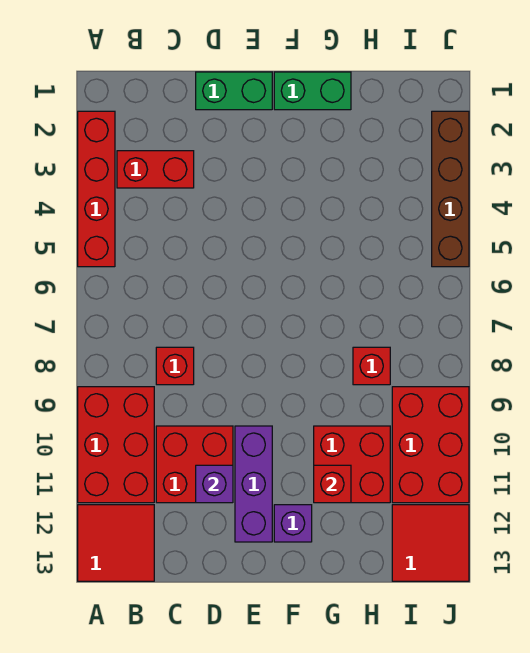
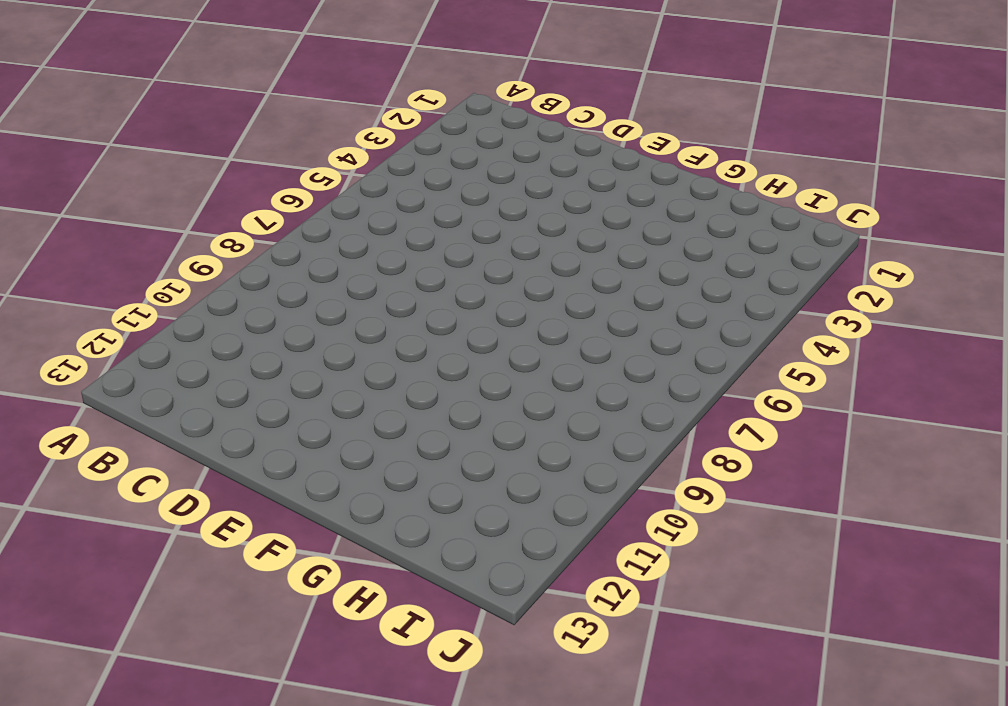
none -> red 1x4 brick [78,111,115,267]
none -> red 2x3 brick [78,387,154,503]
none -> red 2x2 tile [78,505,154,581]

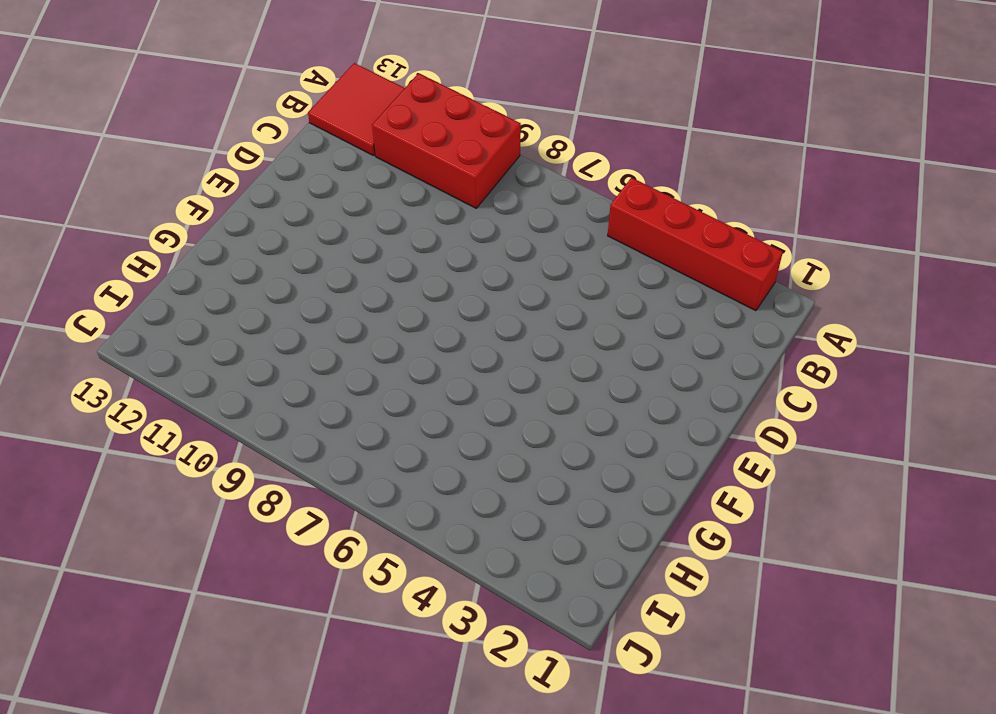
none -> red 1x2 brick [117,151,194,188]
none -> red 1x1 brick [156,347,194,385]
none -> red 2x2 brick [156,426,233,503]

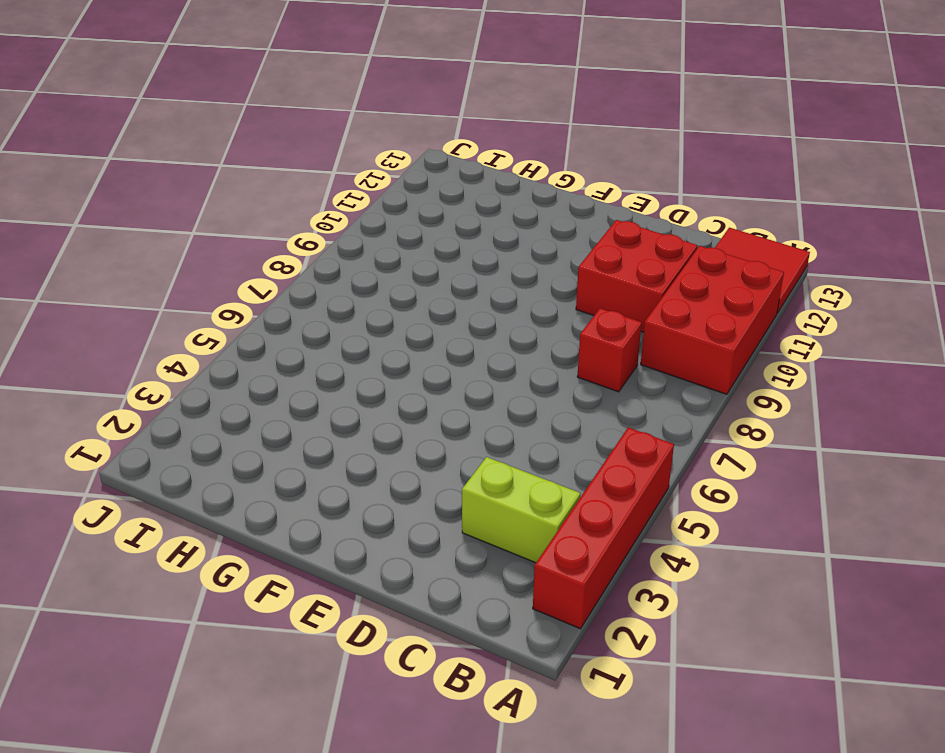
lime 1x2 brick [462,457,580,563] -> red 1x2 brick [117,151,194,188]
none -> green 1x2 brick [196,72,272,110]
none -> purple 1x3 brick [235,426,272,542]
none -> green 1x2 brick [274,72,351,110]

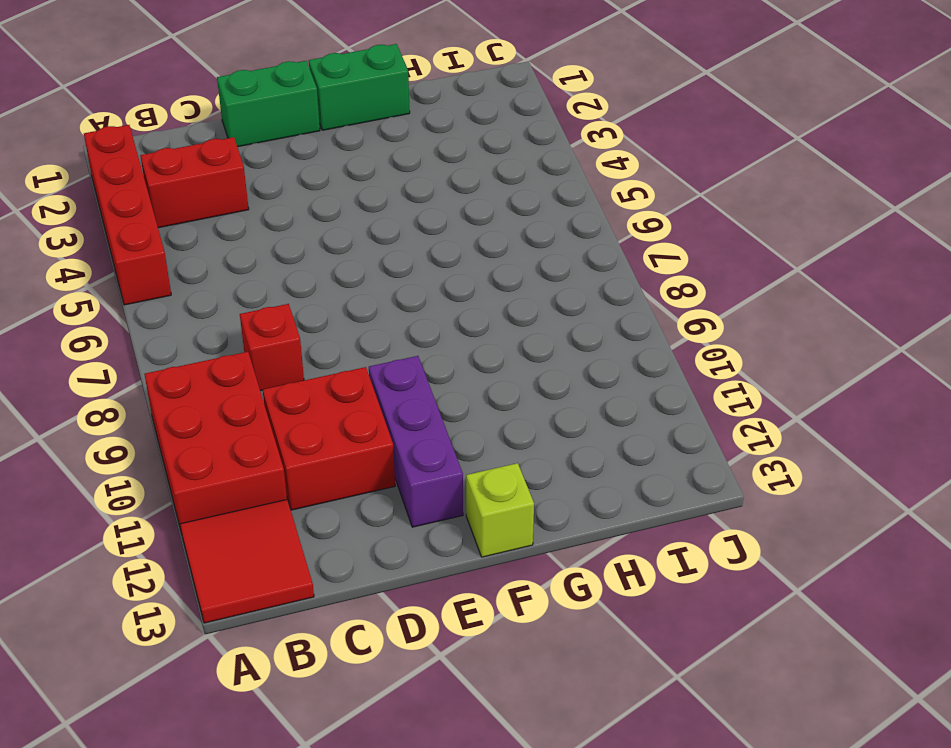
lime 1x1 brick [466,463,534,557] -> none
none -> purple 1x1 brick [274,505,312,542]
none -> red 2x2 brick [314,426,390,503]
none -> red 1x1 brick [353,347,390,385]

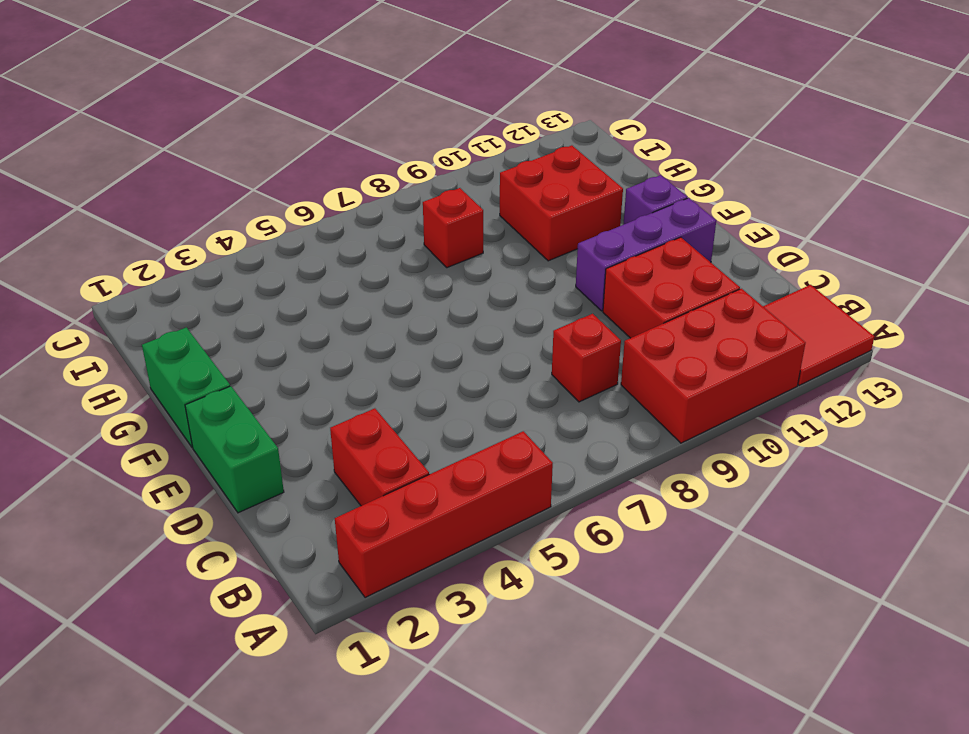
none -> red 2x3 brick [392,387,469,503]
none -> red 2x2 tile [392,505,469,581]
none -> brown 1x4 brick [432,111,469,267]

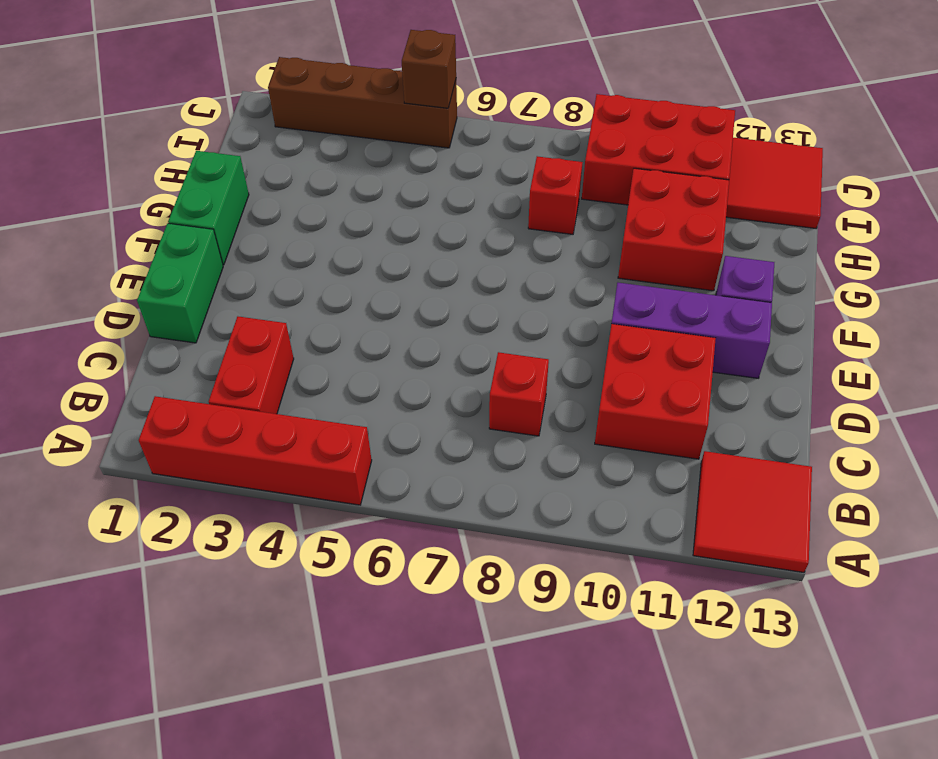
brown 1x1 brick [402,30,456,108] -> none
none -> red 2x3 brick [78,387,154,503]
none -> purple 1x1 brick [196,465,233,503]
none -> red 1x1 brick [314,465,351,503]

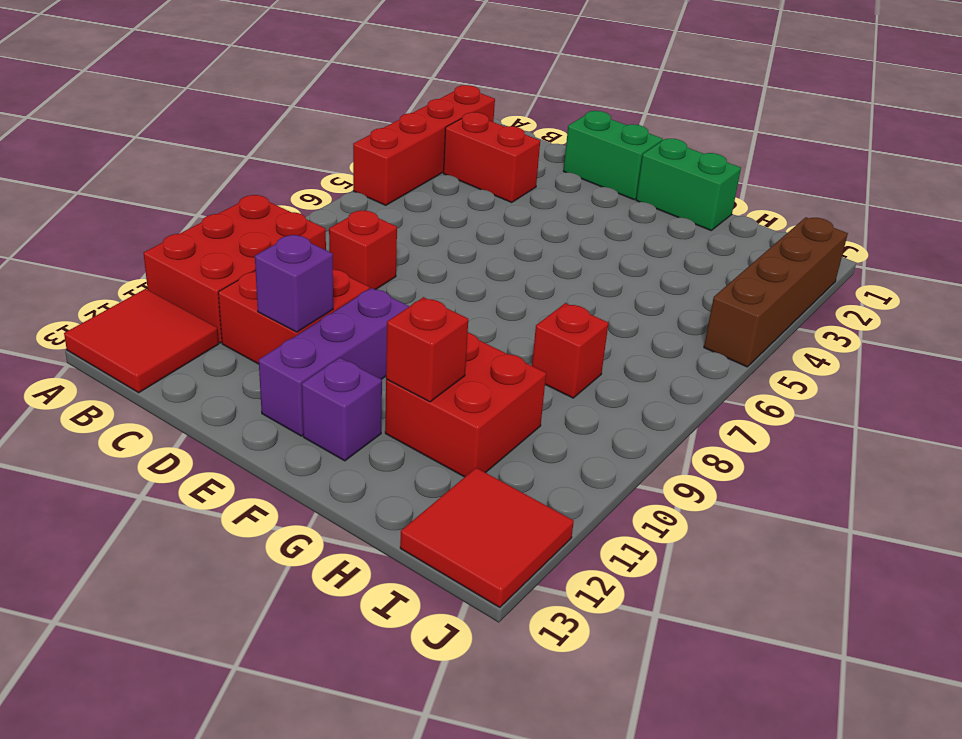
none -> red 2x3 brick [392,387,469,503]

